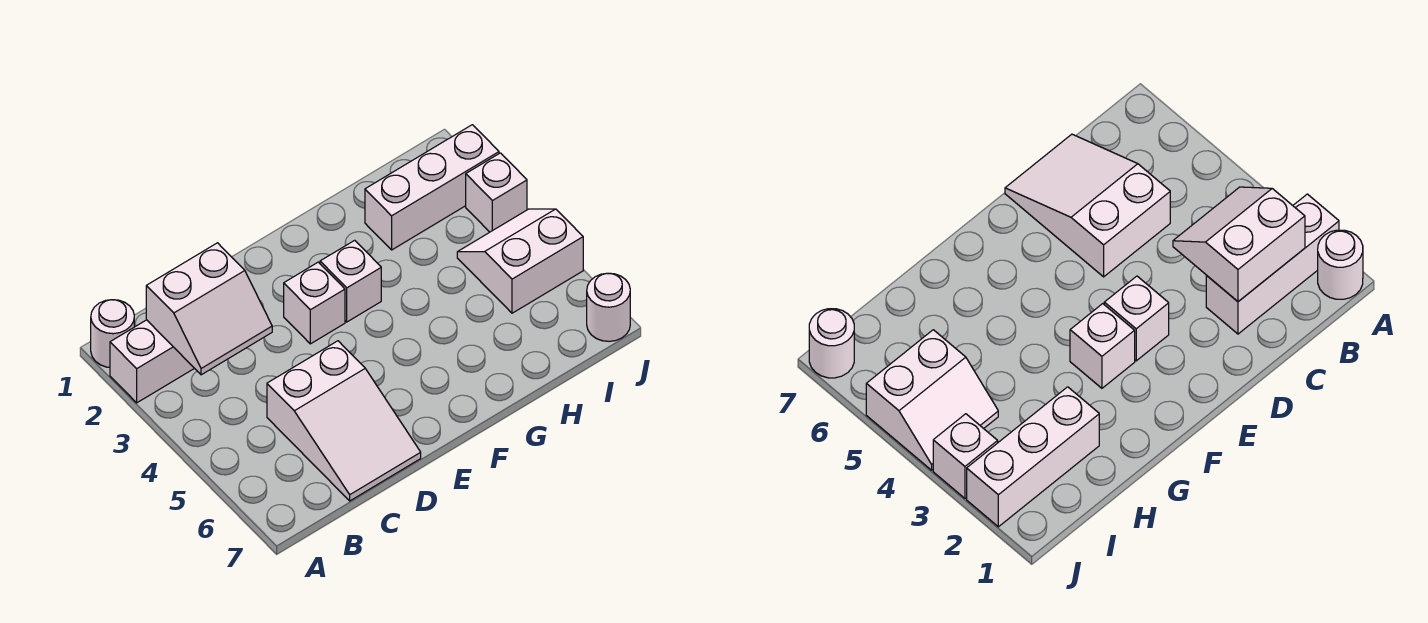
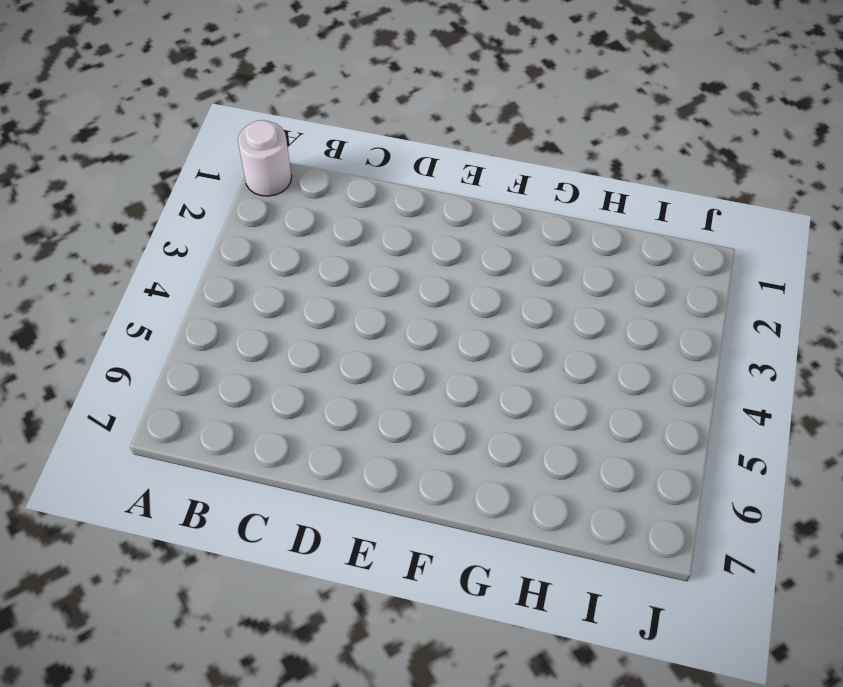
none -> white 1x3 brick [110,320,194,403]
none -> white 2x3 slope [267,341,421,501]

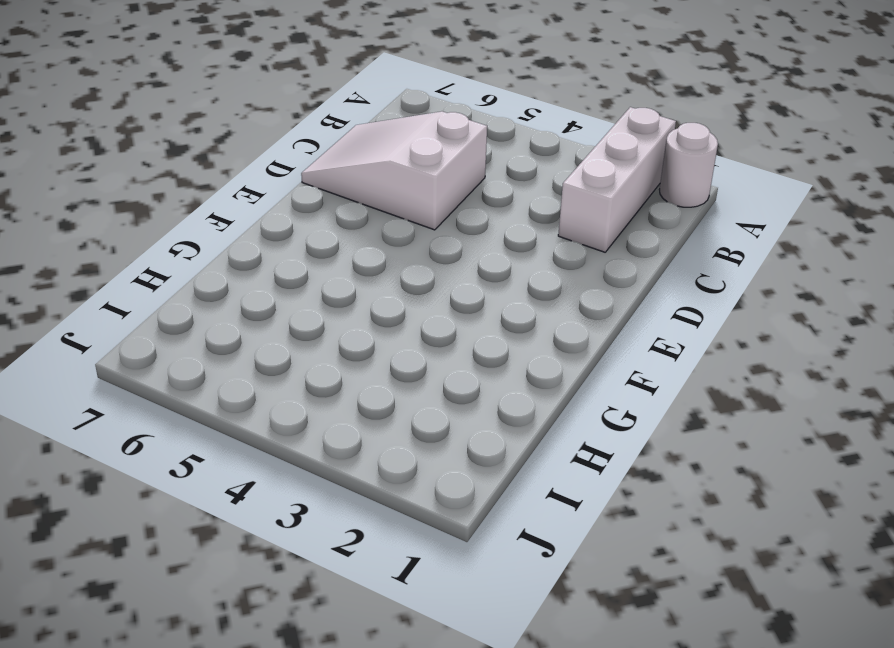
none -> white 1x1 brick [284,262,345,344]
none -> white 1x1 brick [320,240,381,322]

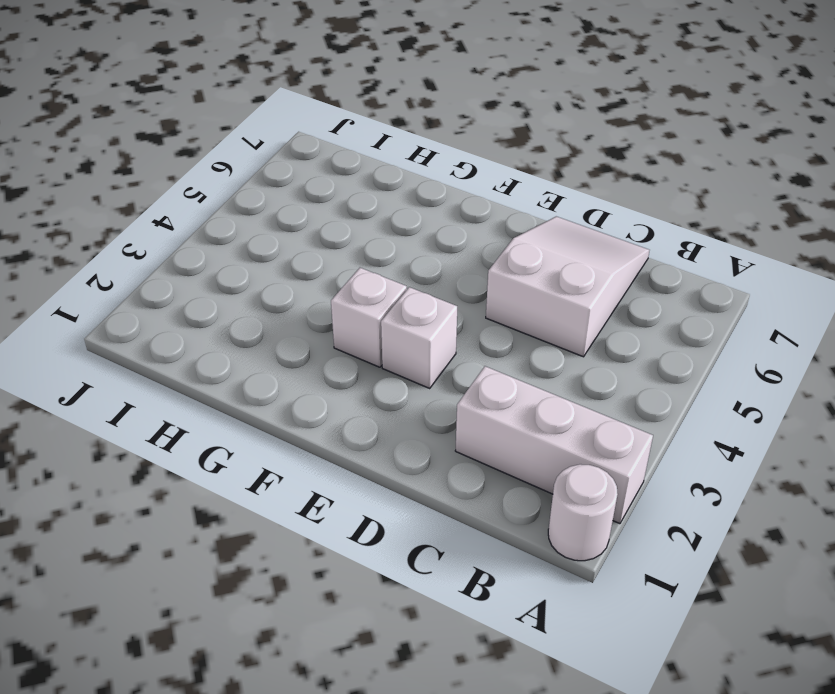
none -> white 1x3 brick [365,125,499,250]
none -> white 2x2 slope [457,209,583,313]

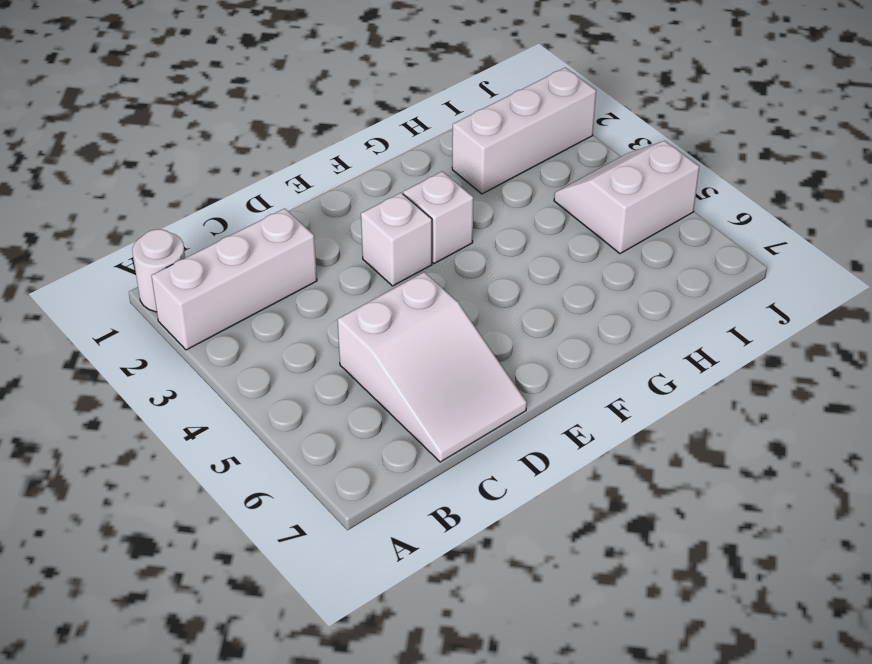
none -> white 1x1 brick [466,153,527,232]
none -> white 1x1 round brick [587,273,630,341]

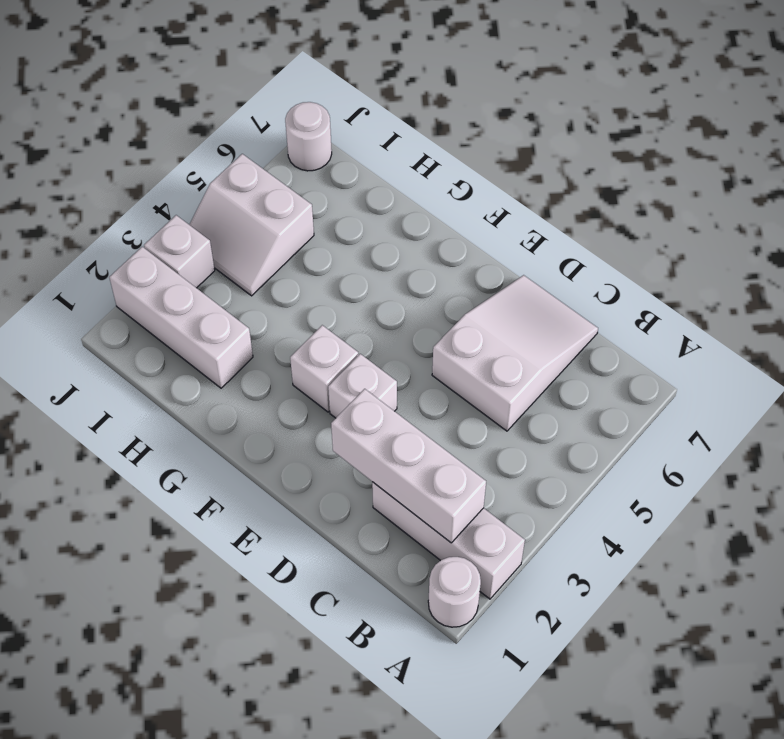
white 1x3 brick [331,389,486,543] -> white 2x2 slope [146,243,272,375]

